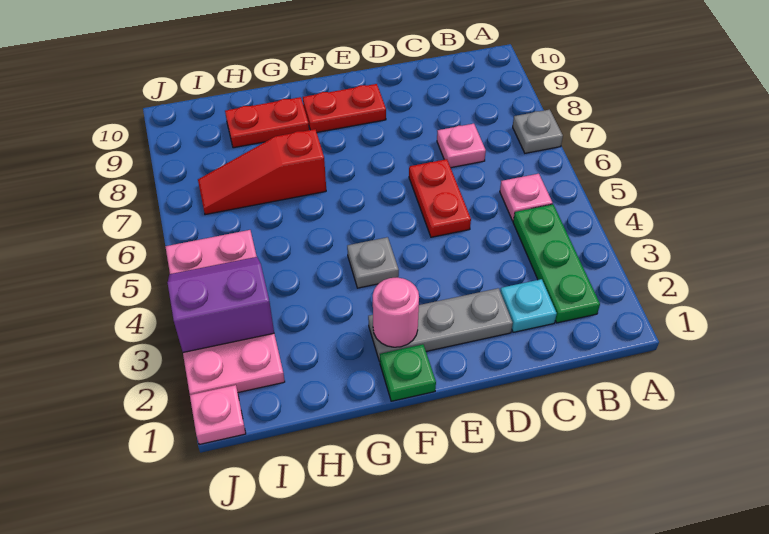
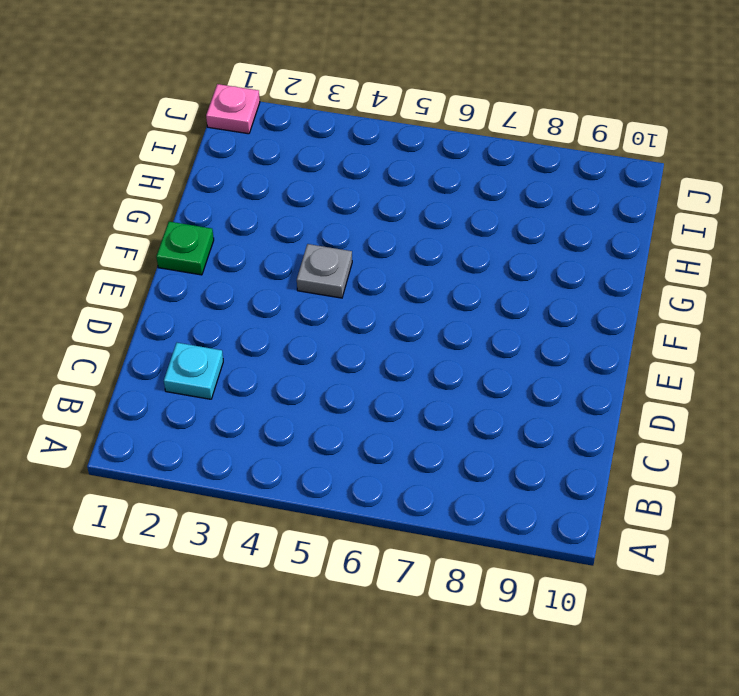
none -> grey 1x1 plate [513,110,563,153]
none -> green 1x3 plate [513,204,600,323]
none -> pink 1x1 plate [500,174,552,221]

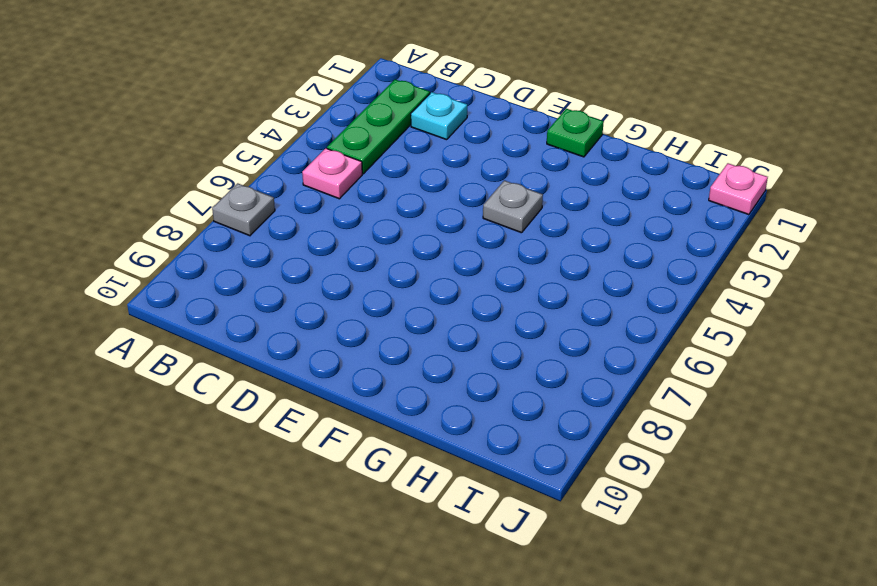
none -> pink 1x1 plate [437,124,486,168]
none -> grey 1x3 plate [368,288,513,361]
none -> red 1x2 plate [409,159,471,237]

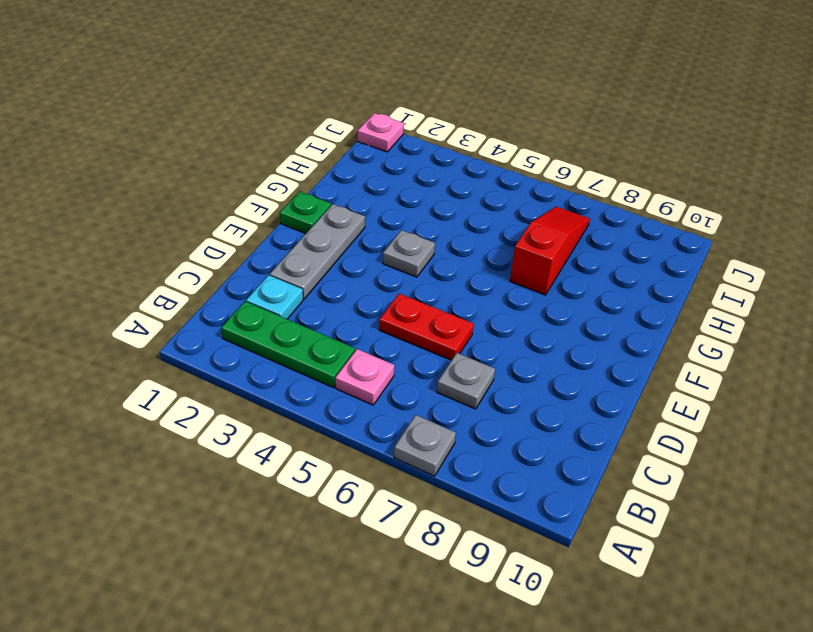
grey 1x1 plate [437,353,495,409] -> pink 1x1 plate [437,124,486,168]
none -> red 1x2 plate [303,84,386,132]
none -> red 1x2 plate [225,97,309,148]
none -> pink 2x4 plate [165,230,285,395]

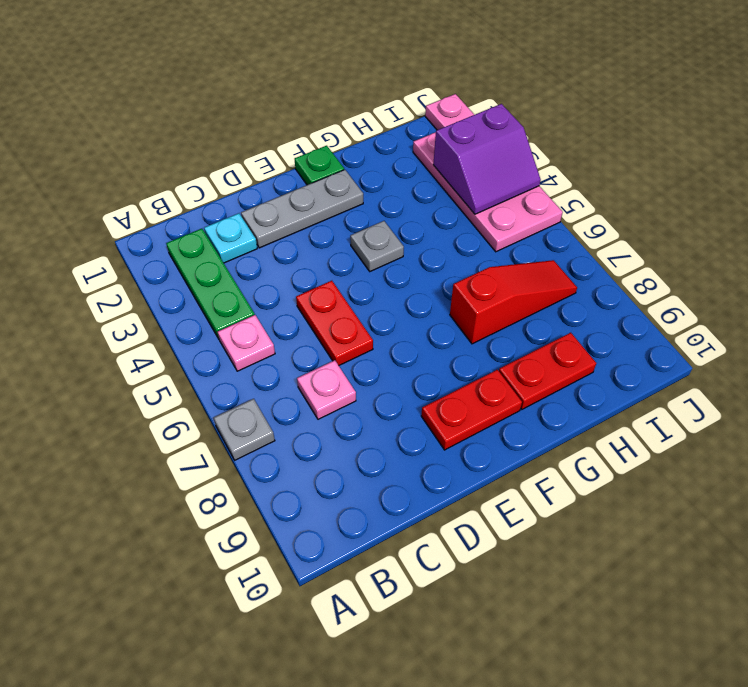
none -> pink 1x1 round brick [373,278,419,347]

